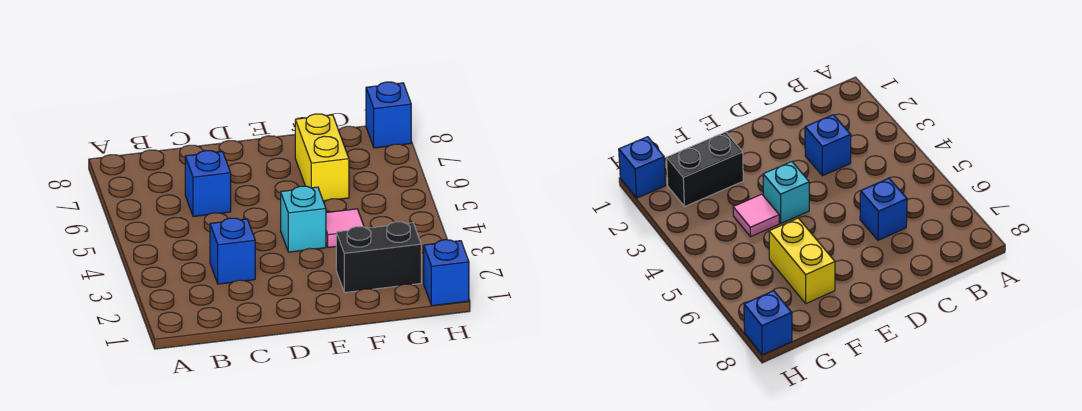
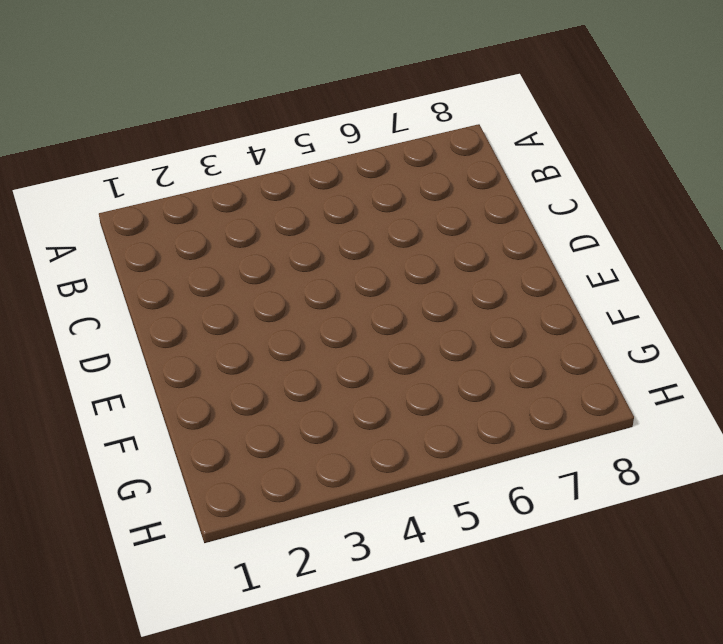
none -> blue 1x1 brick [210,218,255,284]
none -> blue 1x1 brick [185,151,231,217]

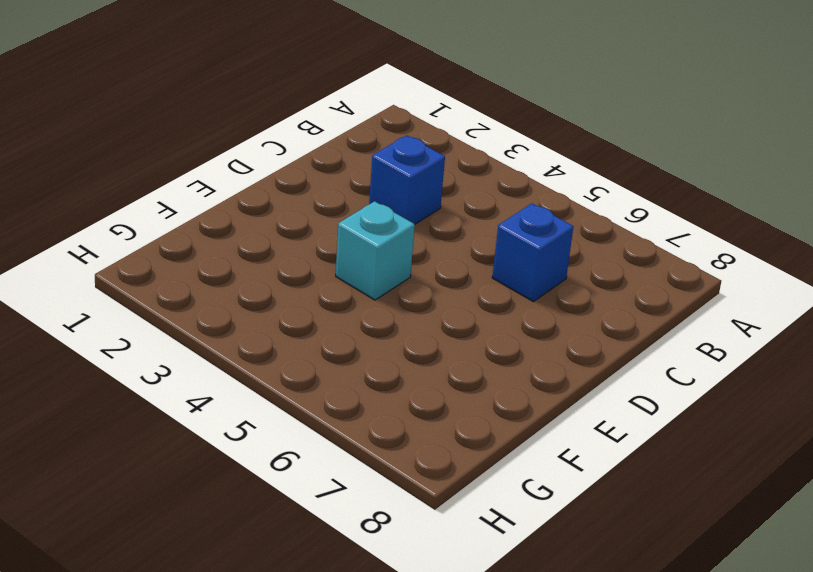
none -> black 1x2 brick [336,222,421,293]
none -> pink 1x1 tile [326,209,364,247]

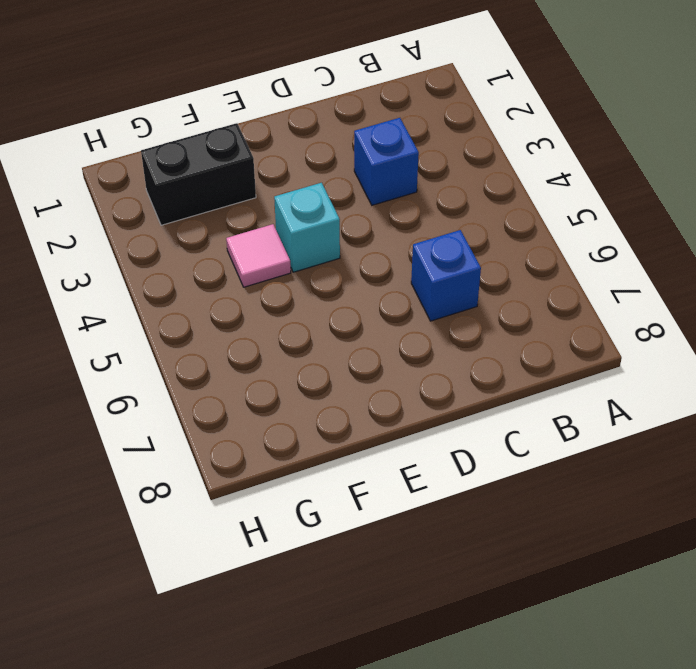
none -> yellow 1x2 brick [295,114,349,201]
none -> blue 1x1 brick [424,240,469,306]

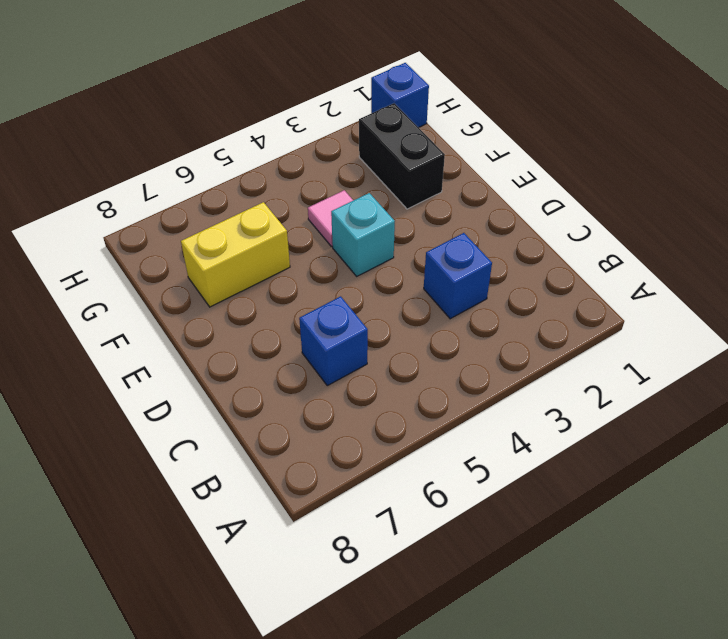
none -> blue 1x1 brick [366,82,411,148]

